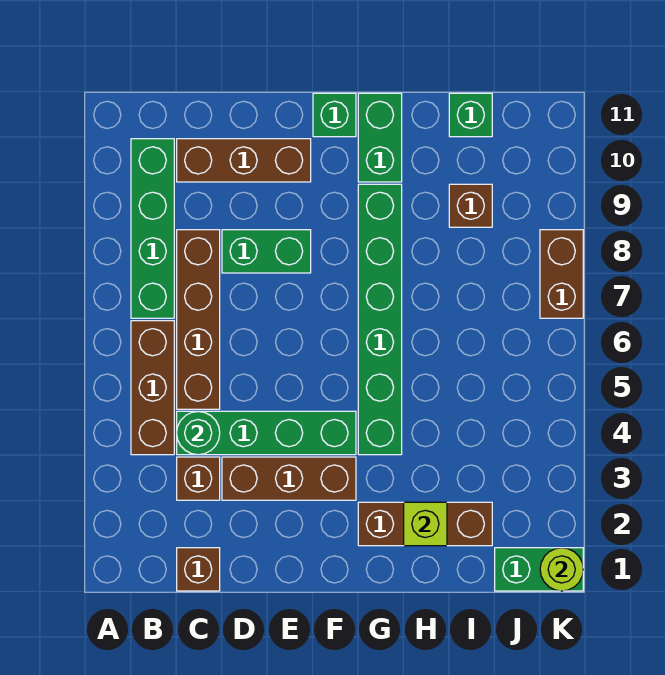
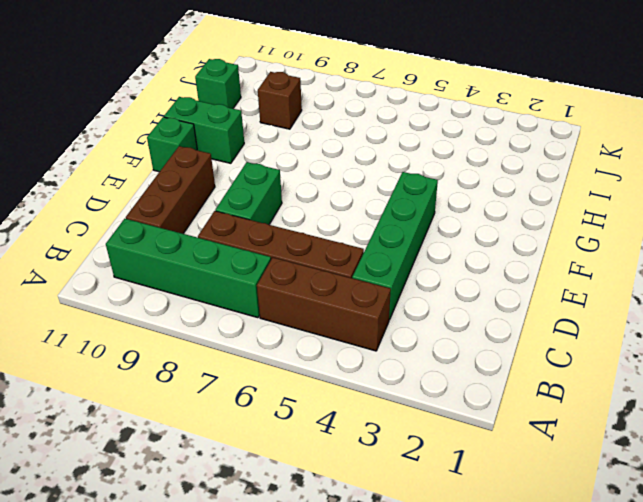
none -> brown 1x1 brick [177,548,220,591]
none -> brown 1x1 brick [177,457,220,500]
none -> brown 1x3 brick [222,457,356,500]

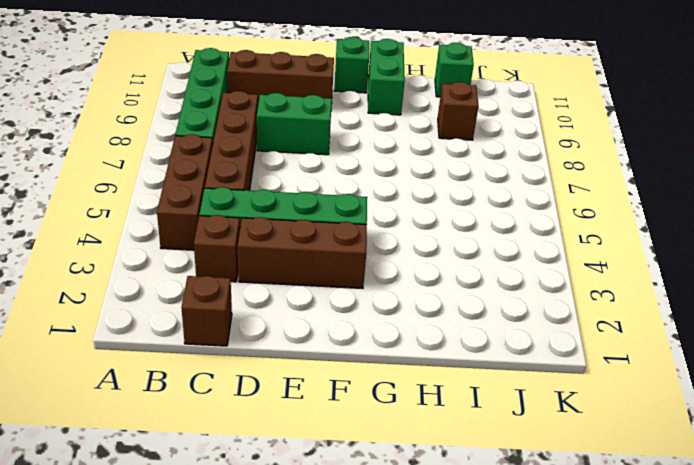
none -> brown 1x3 brick [358,502,492,546]
none -> green 1x6 brick [358,184,402,455]
none -> green 1x2 brick [495,548,583,591]

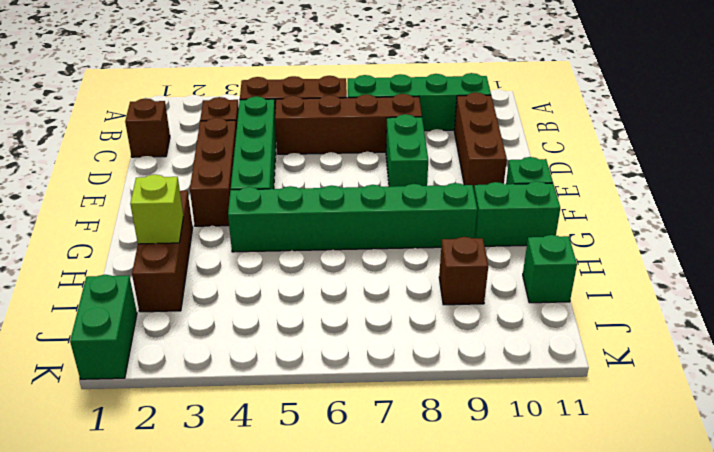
none -> brown 1x2 brick [540,230,583,318]
none -> green 1x1 round brick [177,411,220,455]
none -> lime 1x1 round brick [540,548,583,591]

